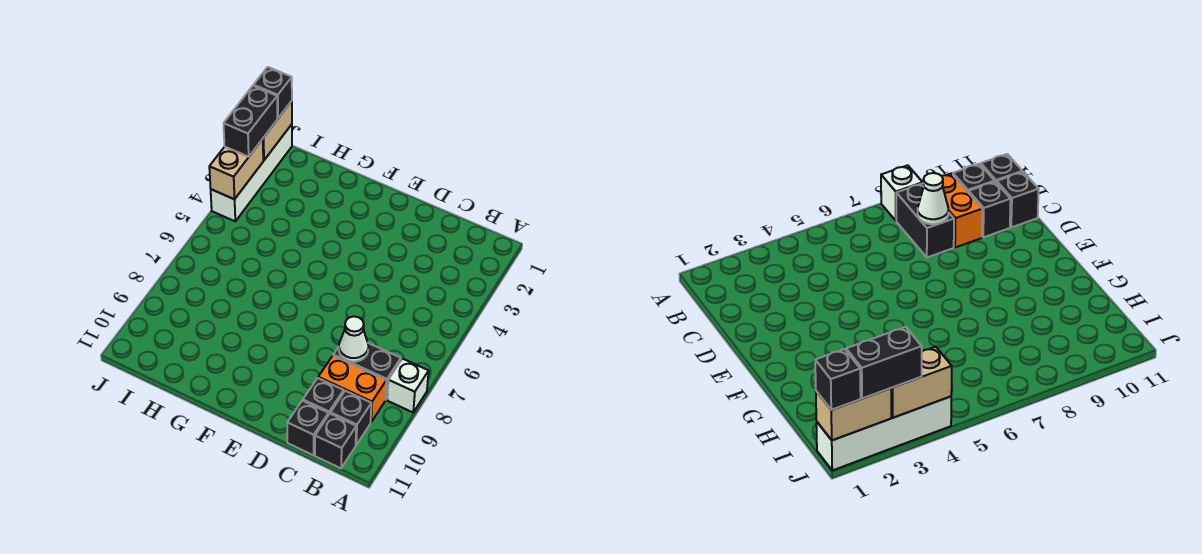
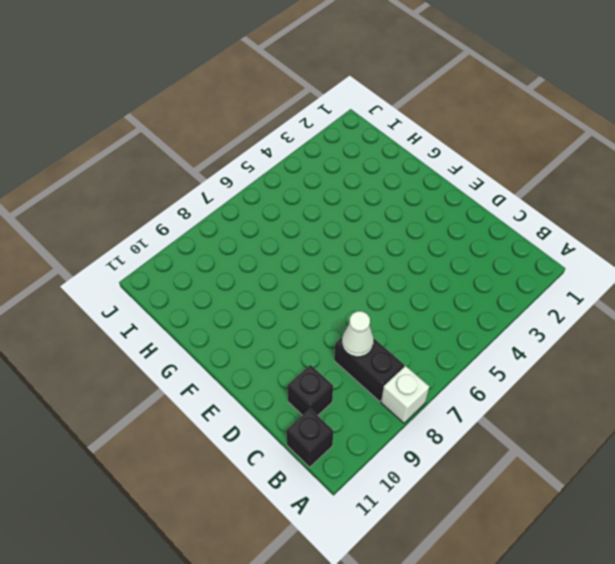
none -> orange 1x2 brick [318,356,386,422]
none -> black 1x1 brick [330,391,371,445]
none -> black 1x1 brick [287,401,328,455]

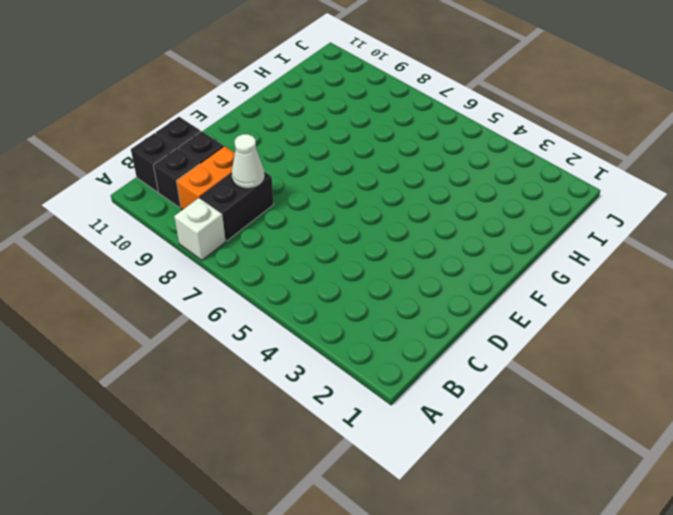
none -> white 1x4 brick [211,124,292,221]
none -> tan 1x2 brick [263,101,292,160]
none -> tan 1x2 brick [209,139,263,199]

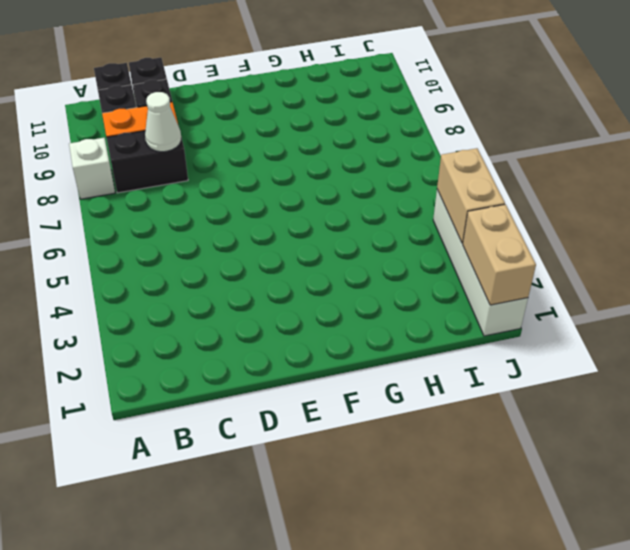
none -> black 1x1 brick [254,67,292,118]
none -> black 1x2 brick [224,86,277,157]

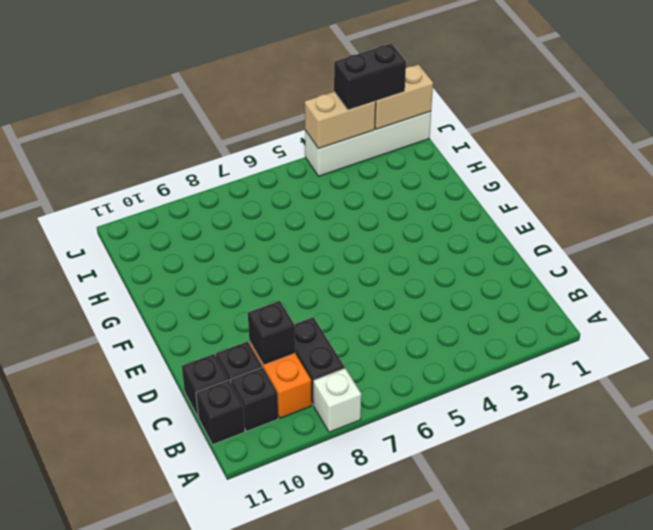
black 1x1 brick [248,301,295,365] -> black 1x1 brick moved to [254,67,292,118]
none -> white 1x1 cone [339,316,368,362]

